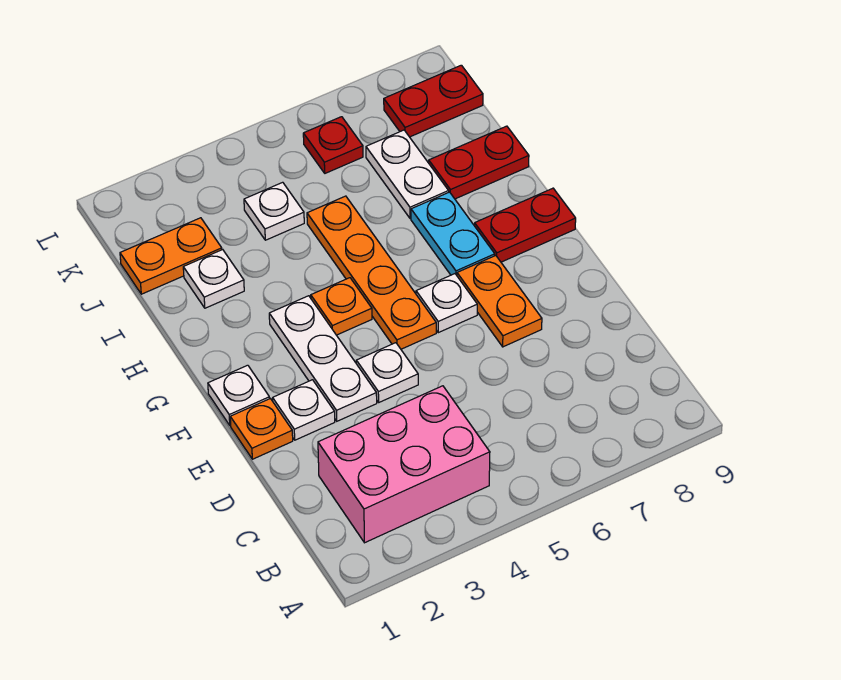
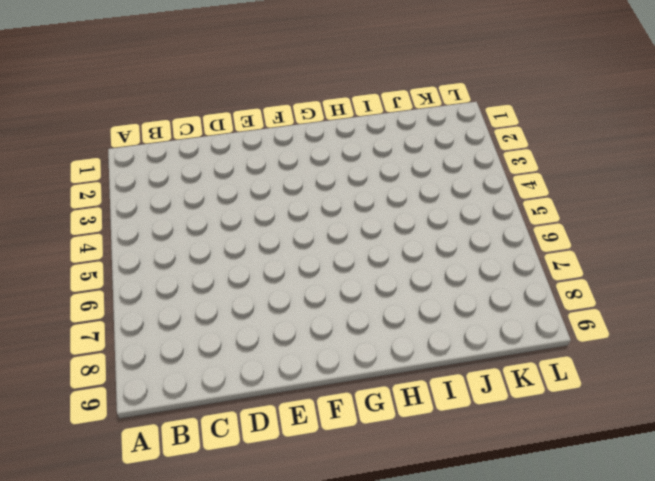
none -> pink 2x3 brick [318,386,490,543]
none -> orange 1x1 plate [230,399,293,459]
none -> white 1x1 plate [273,380,335,440]

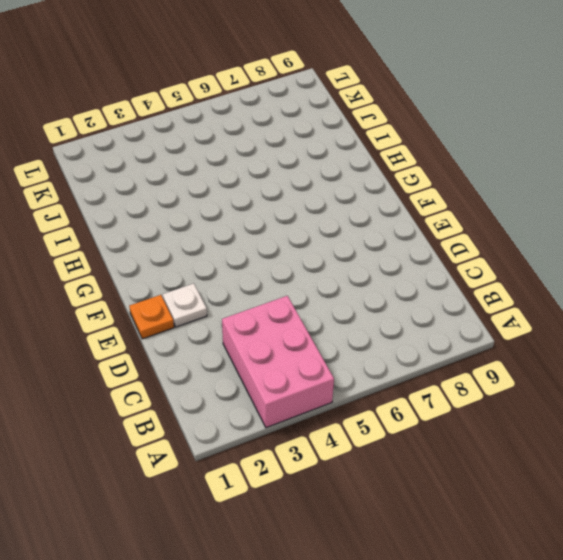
pink 2x3 brick [222,296,334,428] -> pink 2x3 brick turned to [318,386,490,543]
none -> white 1x3 plate [269,296,377,421]
none -> white 1x1 plate [356,343,418,402]
none -> orange 1x2 plate [457,256,542,347]

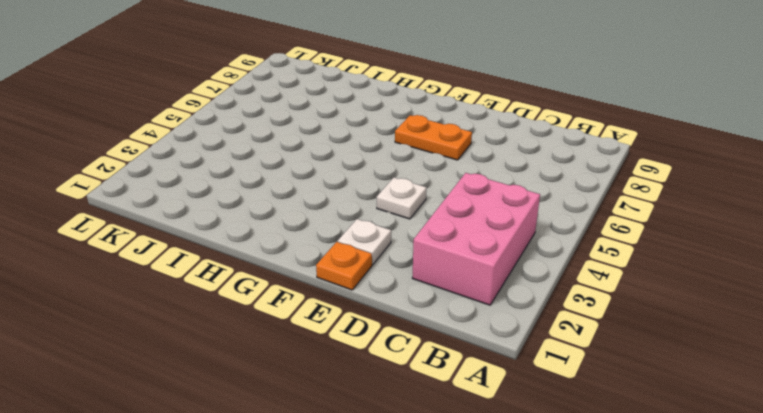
none -> white 1x3 plate [269,296,377,421]
none -> white 1x1 plate [208,365,270,425]
none -> orange 1x4 plate [307,196,436,349]

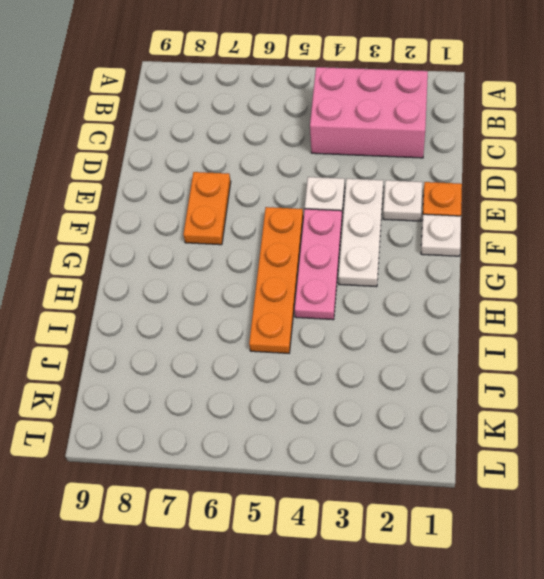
pink 1x3 plate [294,209,342,320] -> orange 1x1 plate [311,278,372,335]
none -> white 1x1 plate [416,274,477,333]
none -> cyan 1x2 plate [411,192,495,275]
none -> red 1x2 plate [475,188,576,262]

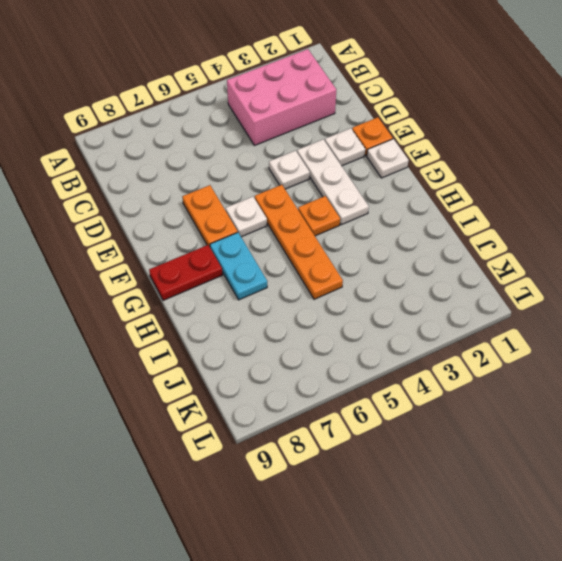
none -> white 1x1 plate [183,250,244,308]
none -> white 1x2 plate [366,130,449,218]
none -> red 1x2 plate [429,126,529,199]

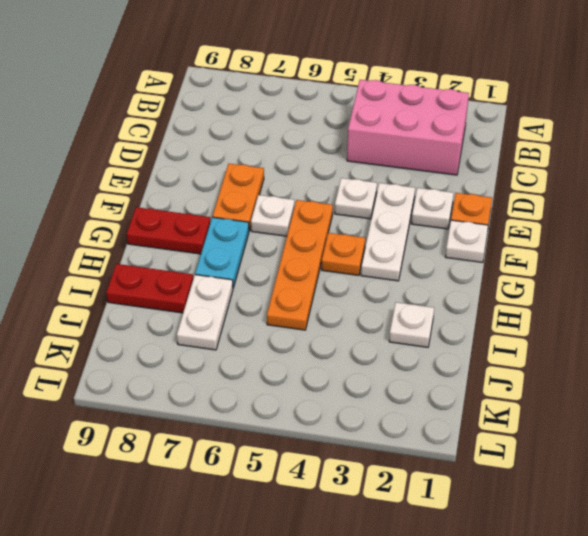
none -> orange 1x2 plate [120,218,222,294]
none -> white 1x1 plate [244,182,304,240]
none -> red 1x1 plate [303,117,363,173]

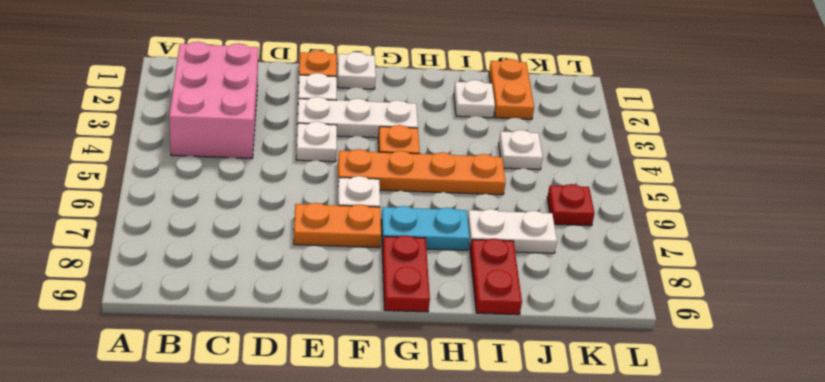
none -> red 1x2 plate [384,65,483,137]

